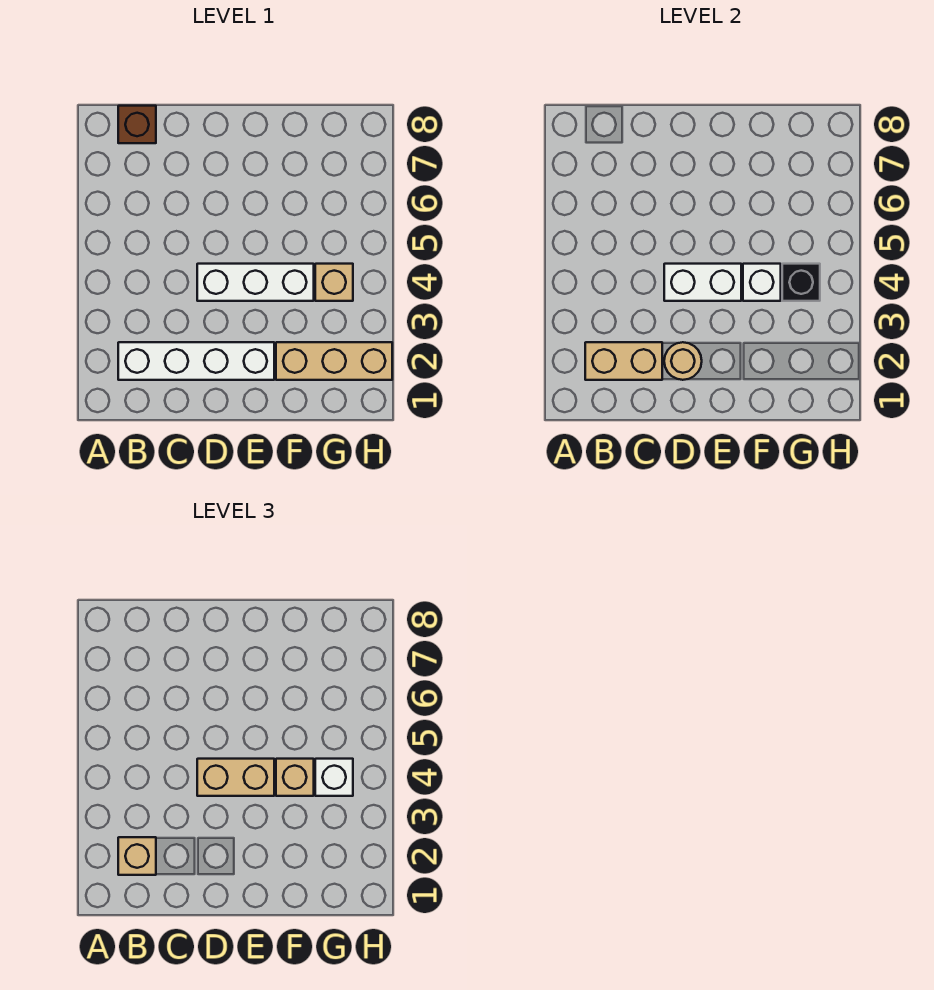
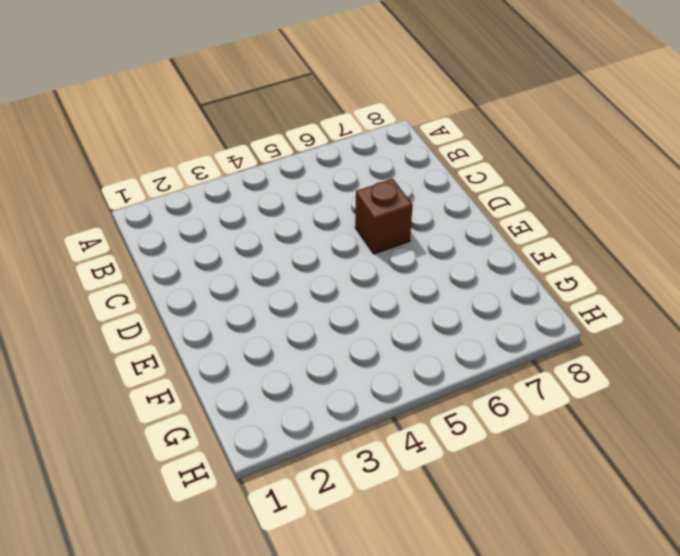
brown 1x1 brick [355,179,413,254] -> brown 1x1 brick moved to [118,106,156,143]
none -> white 1x4 brick [118,342,274,380]
none -> white 1x3 brick [197,264,314,301]
none -> tan 1x3 brick [276,342,392,380]

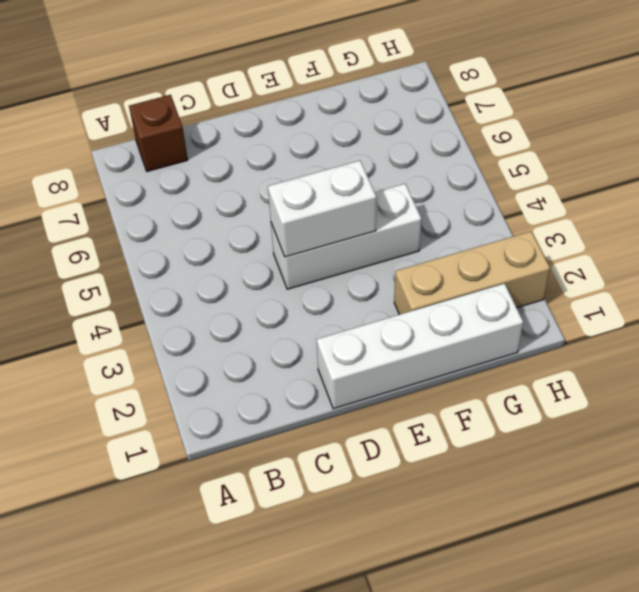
white 1x4 brick [317,284,523,409] -> white 1x4 brick moved to [118,342,274,380]
none -> tan 1x1 brick [315,264,353,301]
none -> tan 1x2 brick [585,342,662,380]
none -> tan 1x1 round brick [664,342,702,380]

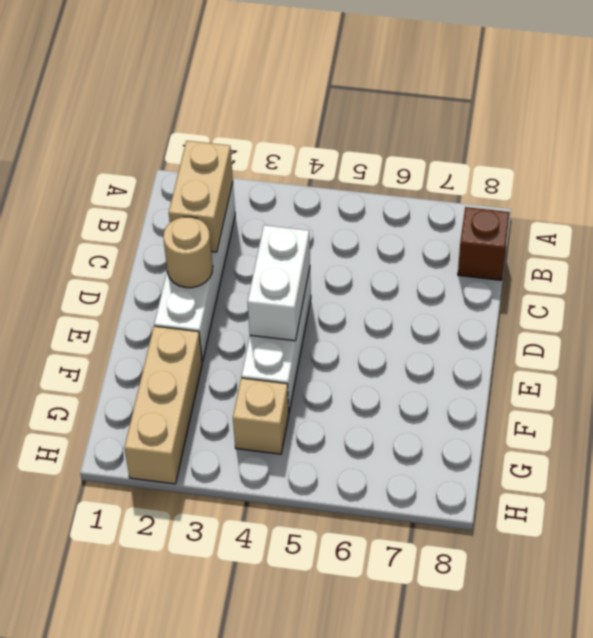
none -> white 1x1 brick [743,264,781,301]
none -> black 1x1 brick [782,264,820,301]
none -> tan 1x1 brick [118,837,156,875]

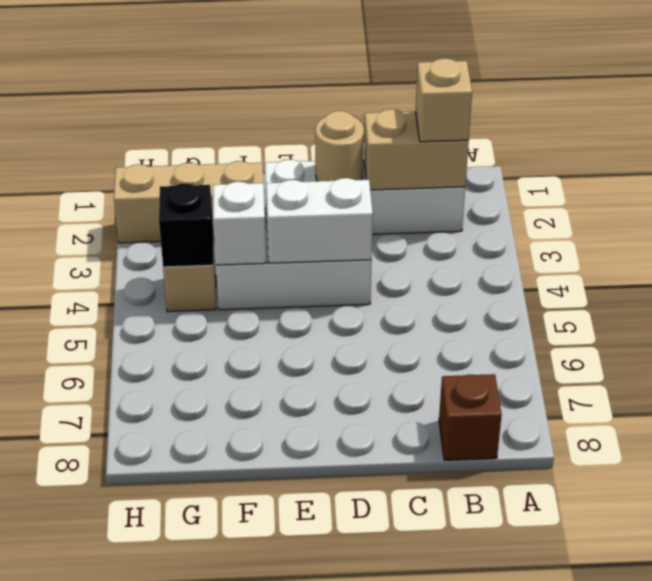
none -> tan 1x2 brick [197,759,274,796]
none -> tan 1x1 brick [276,759,314,796]
none -> white 1x1 brick [315,759,353,796]

